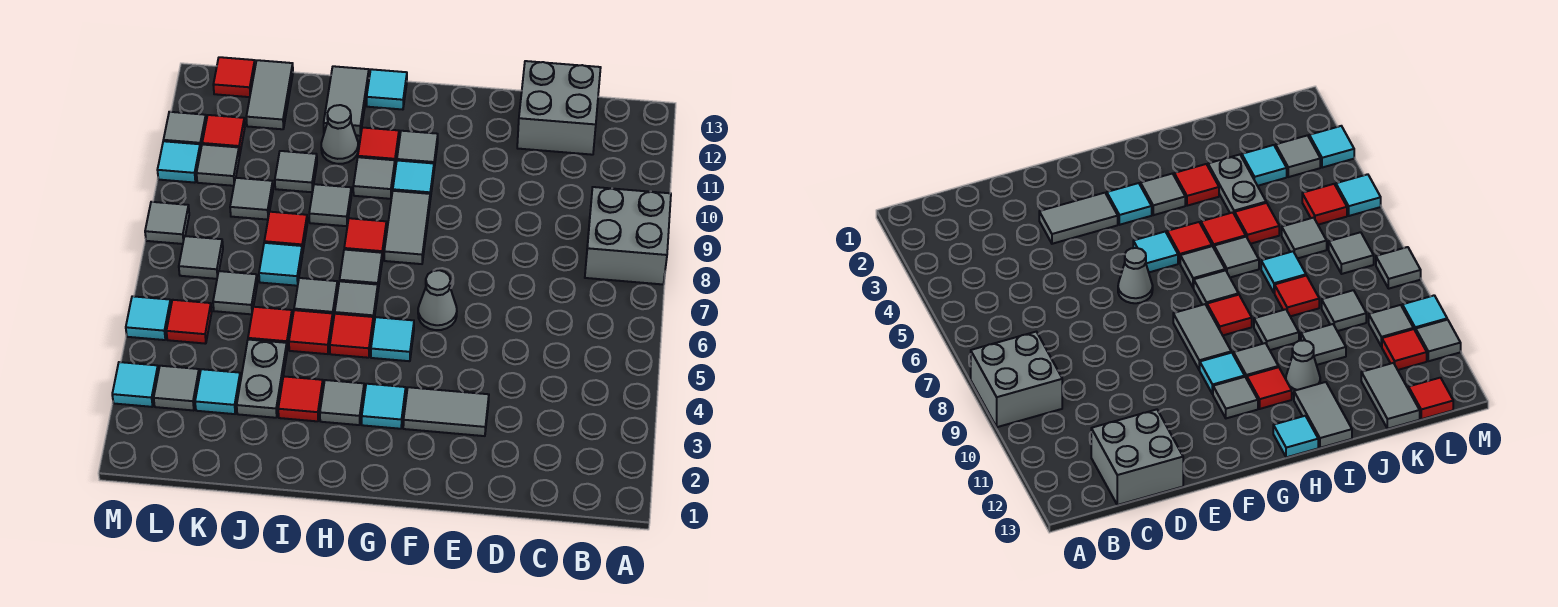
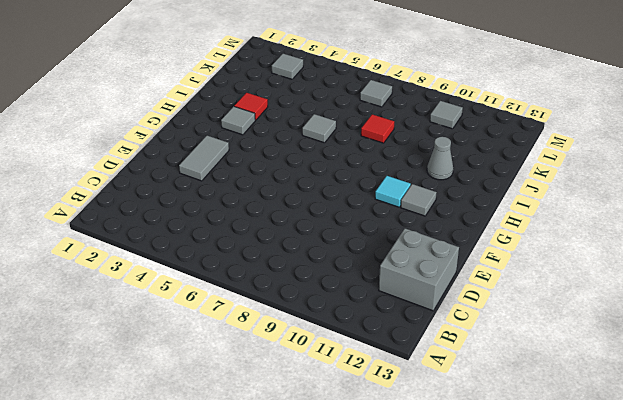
none -> grey 2x2 brick [585,187,671,284]
none -> grey 1x1 cone [418,270,457,330]
none -> cyan 1x1 tile [362,384,406,429]
none -> cyan 1x1 tile [371,317,414,361]

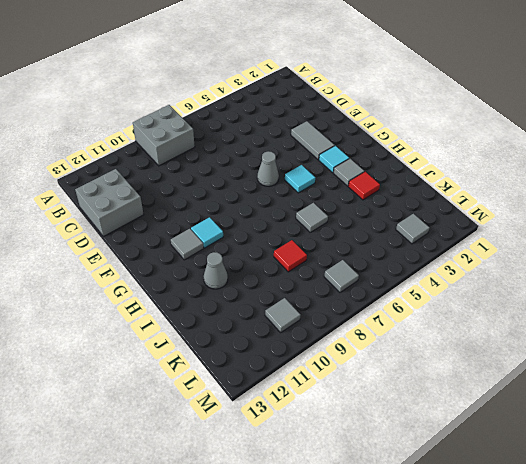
none -> grey 1x2 tile [384,191,430,264]
none -> red 1x1 tile [330,314,373,358]
none -> grey 1x1 tile [335,281,378,325]
none -> grey 1x1 tile [340,250,382,289]

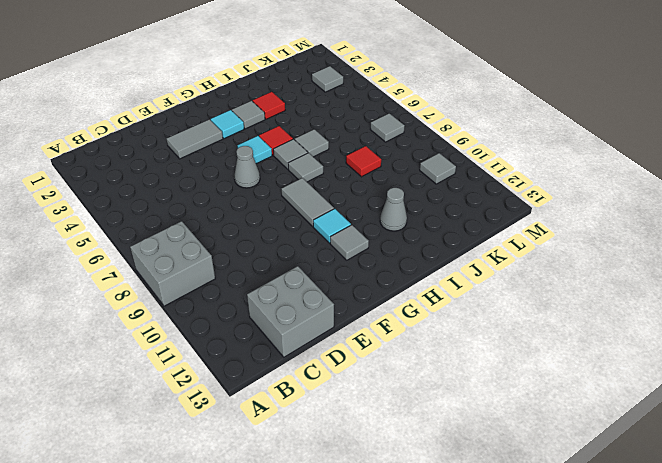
none -> red 1x1 tile [344,218,386,260]
none -> grey 1x1 tile [353,157,395,199]
none -> red 1x1 tile [358,127,399,165]
none -> cyan 1x1 tile [367,69,407,110]

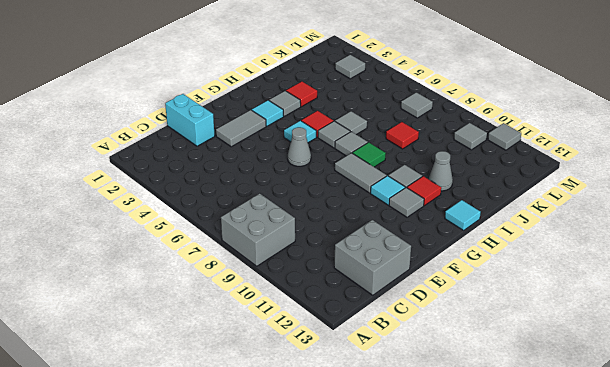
cyan 1x2 brick [165,94,215,146] -> none
green 1x1 tile [353,142,386,167] -> red 1x1 tile [344,218,386,260]
none -> red 1x1 tile [289,310,333,354]
none -> grey 1x1 tile [309,184,351,226]
none -> grey 1x2 tile [324,66,369,136]
none -> grey 1x2 plate [237,340,287,418]

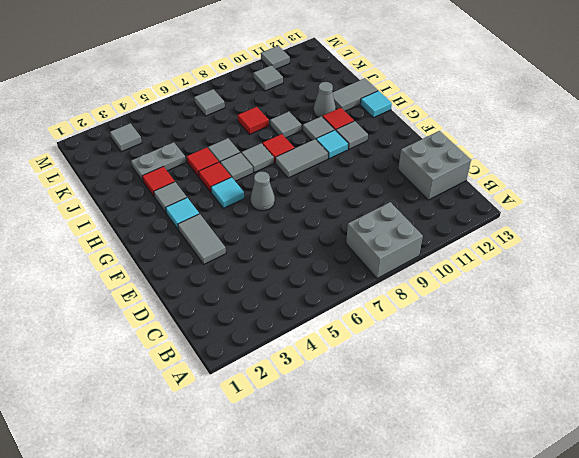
none -> red 1x1 tile [248,307,292,350]
none -> cyan 1x1 tile [259,243,302,286]
none -> grey 1x1 tile [275,151,317,192]
none -> cyan 1x1 tile [195,369,241,414]

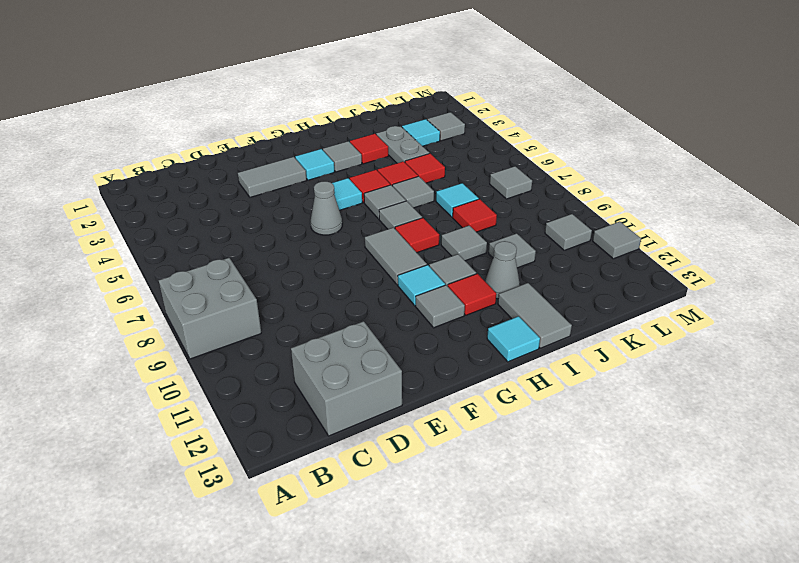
none -> grey 1x1 tile [213,271,257,314]
none -> grey 1x1 tile [230,178,273,220]
none -> grey 1x2 tile [246,60,293,129]
none -> red 1x1 tile [166,300,212,344]

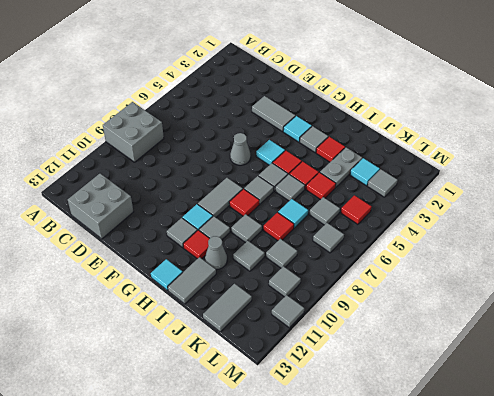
none -> red 1x1 tile [202,115,245,155]
none -> red 1x1 tile [213,57,255,97]
none -> cyan 1x1 tile [112,362,158,407]
none -> cyan 1x1 tile [126,296,171,340]

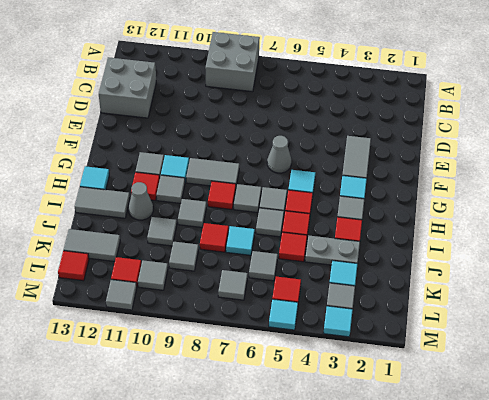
none -> grey 1x1 tile [145,202,189,244]
none -> cyan 1x1 tile [158,141,201,183]

